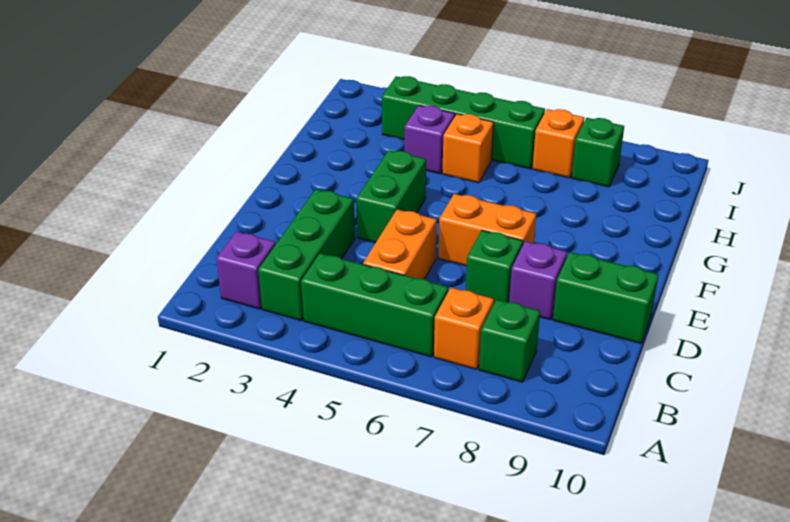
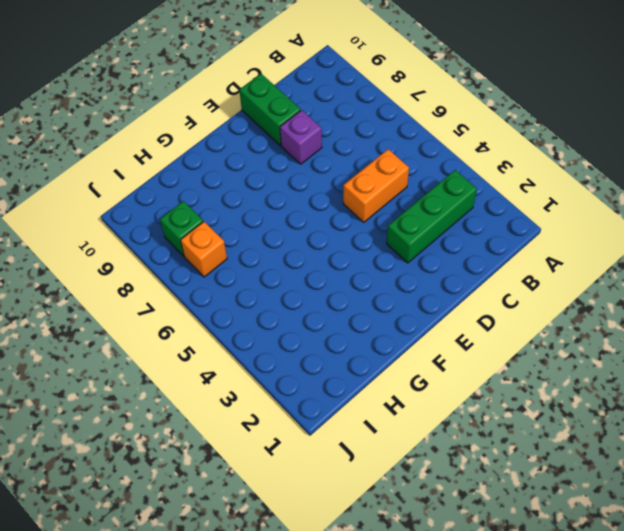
none -> purple 1x1 brick [216,231,276,309]
none -> green 1x3 brick [301,253,448,357]
none -> orange 1x1 brick [434,288,494,369]

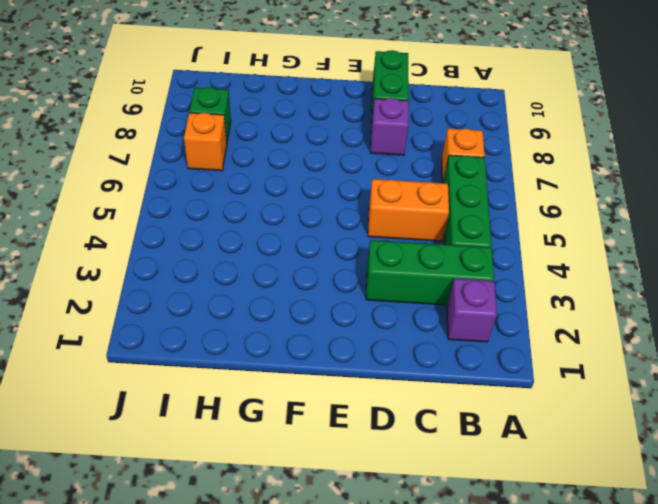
none -> green 1x1 brick [479,299,540,382]
none -> green 1x1 brick [466,230,523,303]
none -> green 1x2 brick [356,150,426,243]

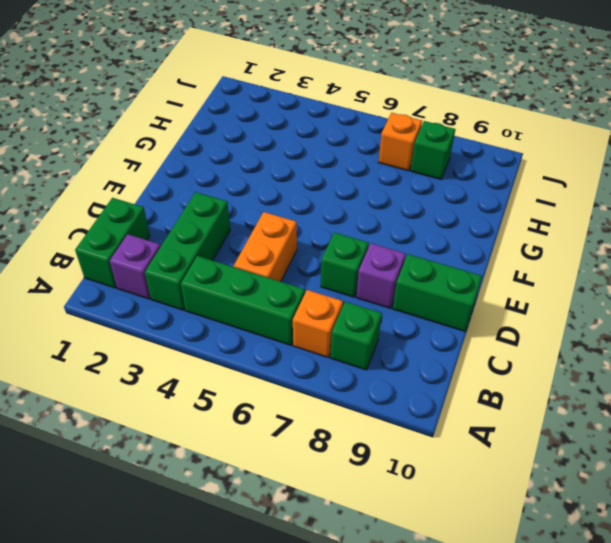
green 1x2 brick [75,198,150,288] -> green 1x2 brick moved to [356,150,426,243]
none -> orange 1x2 brick [438,194,536,266]
none -> purple 1x1 brick [405,105,455,174]
none -> orange 1x1 brick [442,114,494,183]

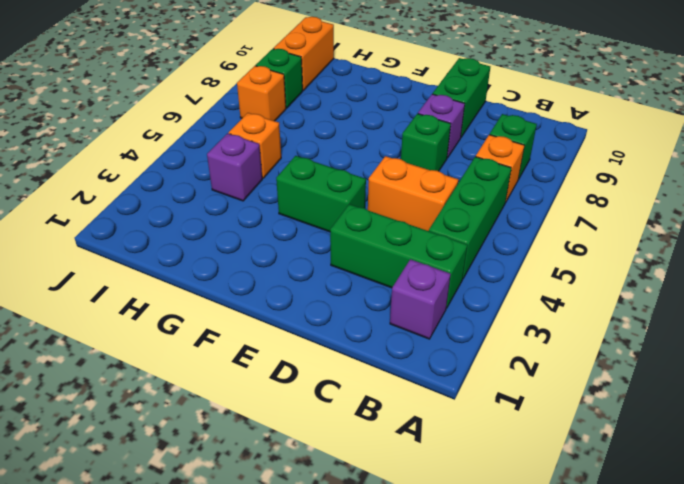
orange 1x2 brick [274,17,334,91] -> orange 1x2 brick moved to [438,194,536,266]
none -> green 1x4 brick [382,76,545,169]

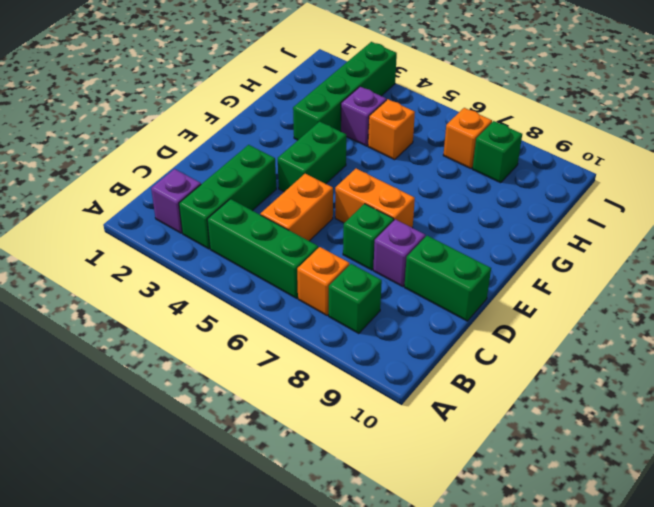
green 1x4 brick [293,42,397,140] -> green 1x4 brick turned to [382,76,545,169]

